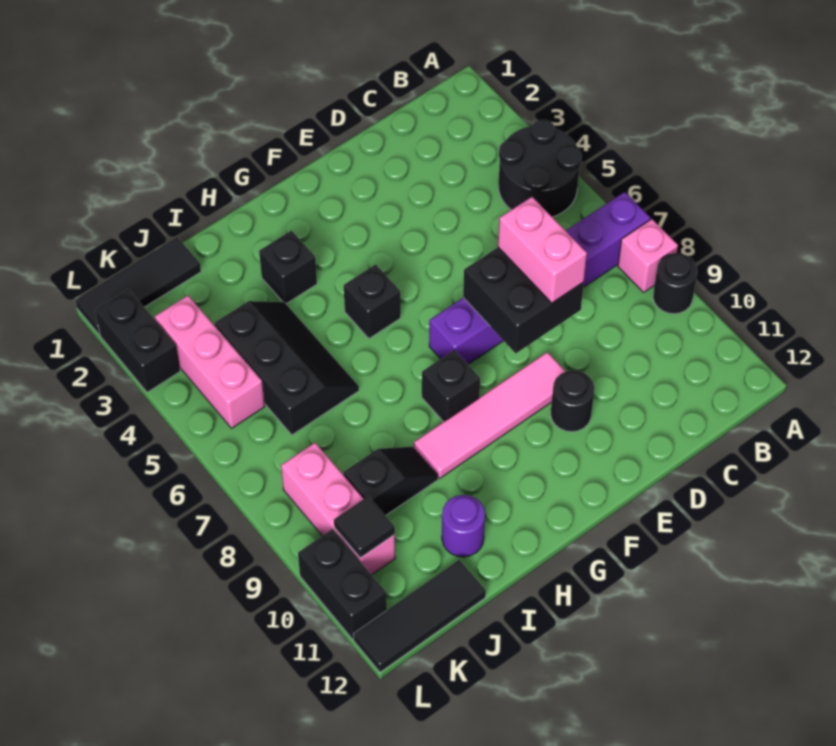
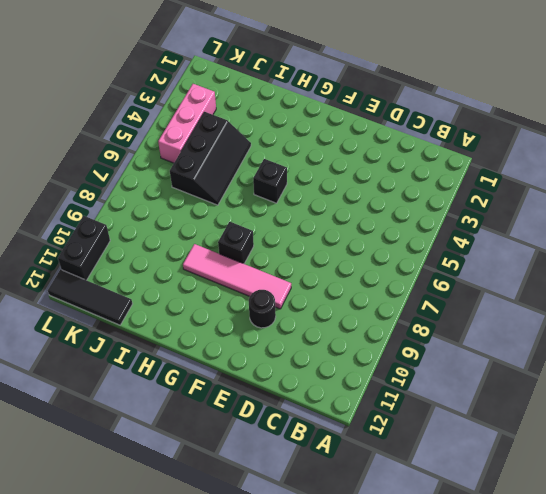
none -> black 2x2 round brick [498,120,582,217]
none -> purple 1x6 brick [429,192,650,364]
none -> pink 1x1 brick [618,219,678,292]

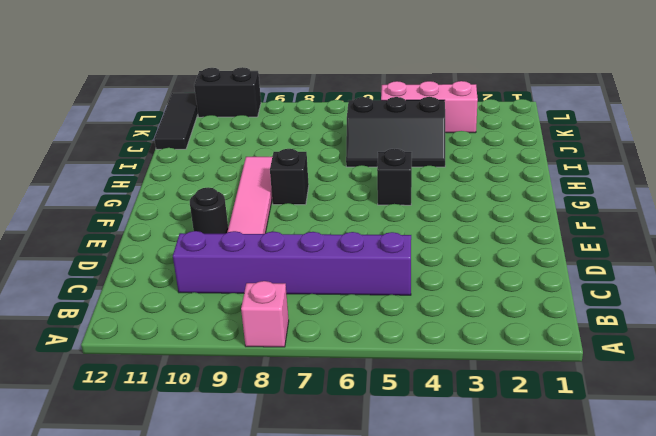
purple 1x6 brick [173,231,411,295] -> purple 1x6 brick turned to [429,192,650,364]
none -> black 2x2 round brick [498,120,582,217]
none -> black 1x1 round brick [653,253,698,314]
none -> black 1x1 brick [259,231,317,304]

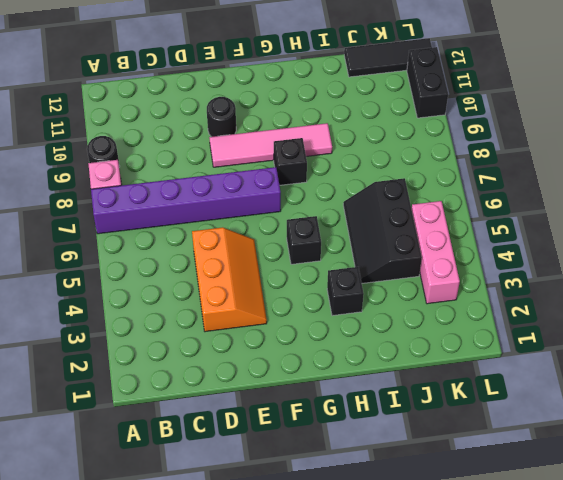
orange 2x3 slope [192,227,267,332] -> none
none -> black 2x2 round brick [498,120,582,217]
none -> black 1x2 slope [343,447,438,516]
none -> purple 1x1 round brick [442,495,485,557]

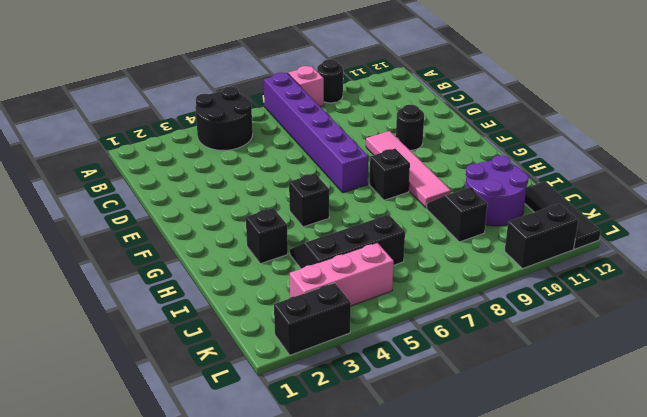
purple 2x2 round brick [465,155,529,226] -> purple 1x1 round brick [442,495,485,557]
none -> black 1x3 tile [75,237,201,335]
none -> pink 1x3 brick [281,443,395,575]
none -> black 2x2 brick [463,247,584,353]

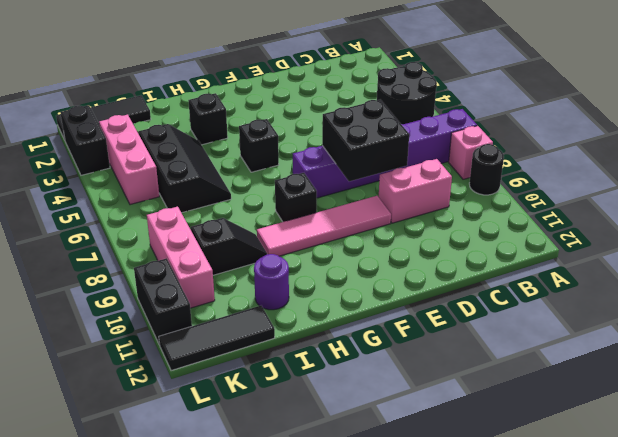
pink 1x2 brick [379,159,452,223] -> pink 1x2 brick turned to [498,197,587,303]
none -> black 1x1 round brick [551,370,595,432]
none -> black 1x1 tile [334,496,395,558]

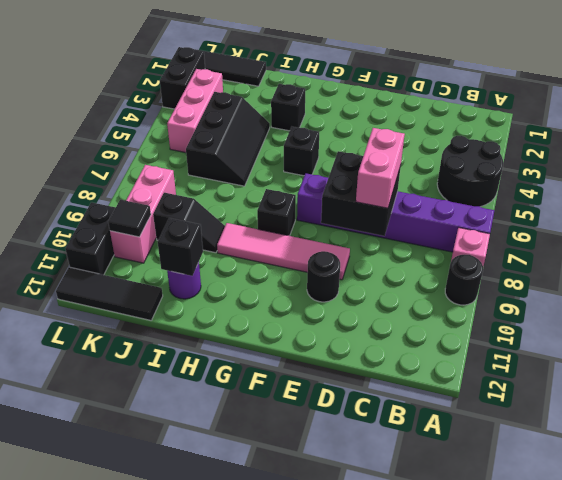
black 1x1 brick [158,218,203,276] -> none

